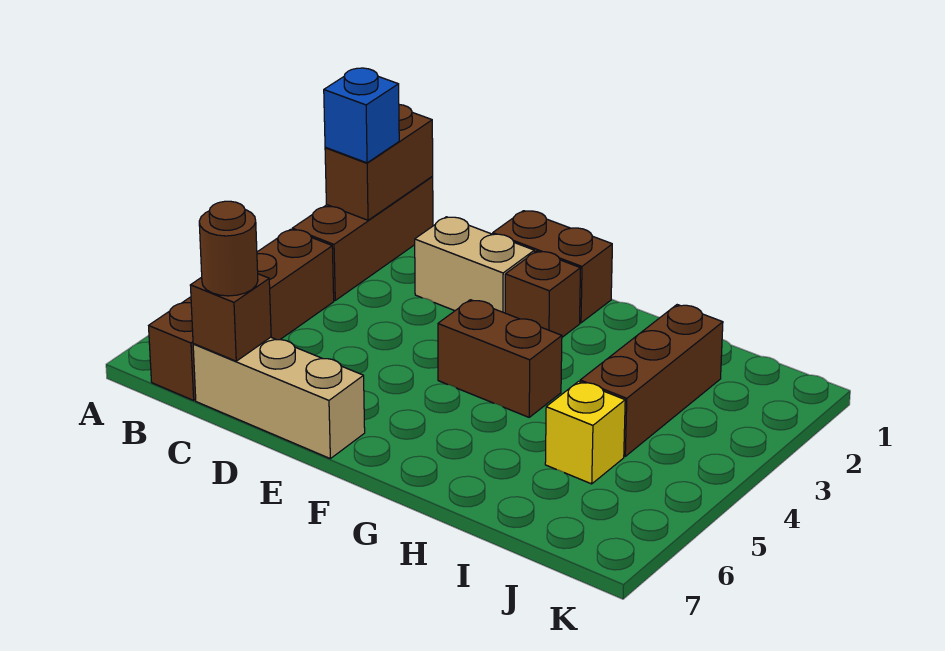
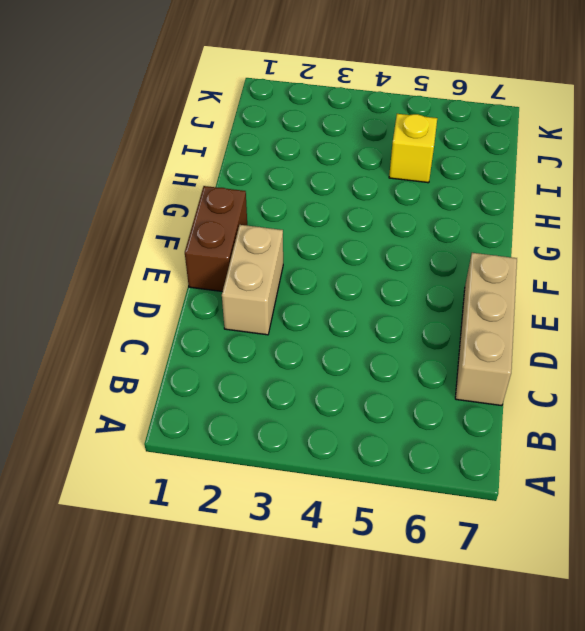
none -> brown 1x3 brick [292,177,433,300]
none -> brown 1x4 brick [149,229,334,400]
none -> brown 1x1 brick [505,251,581,337]

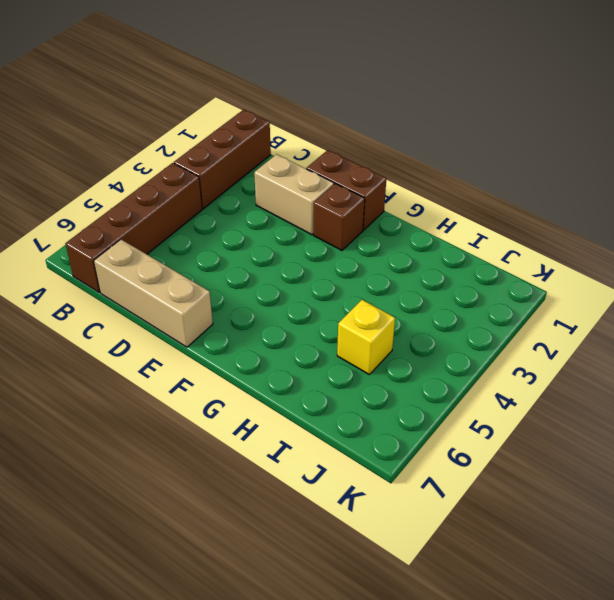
none -> brown 1x2 brick [438,300,562,417]
none -> brown 1x3 brick [580,305,723,456]
none -> brown 1x2 brick [325,105,433,220]

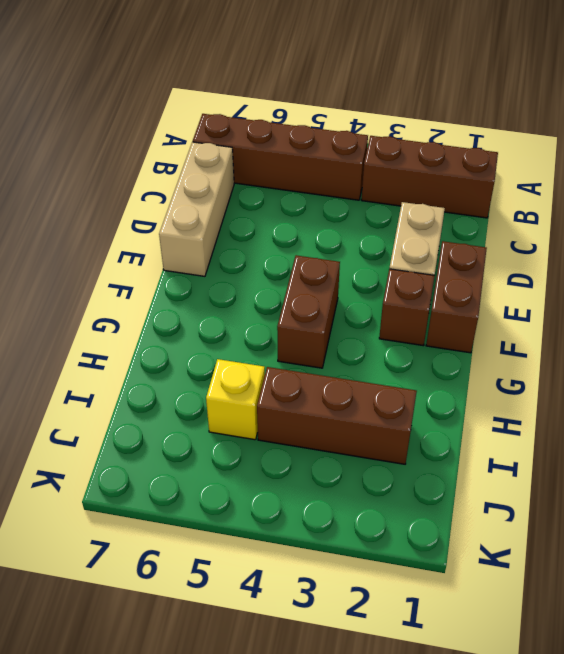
none -> brown 1x2 brick [325,105,433,220]
none -> brown 1x1 brick [190,274,271,361]
none -> blue 1x1 brick [324,68,399,163]

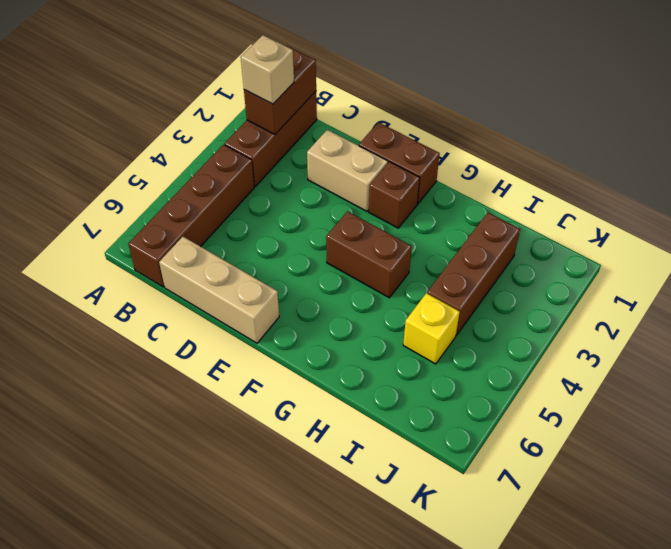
tan 1x1 brick [241,35,294,104] -> blue 1x1 brick [324,68,399,163]
none -> brown 1x1 brick [190,274,271,361]
none -> brown 1x1 round brick [199,201,258,296]

